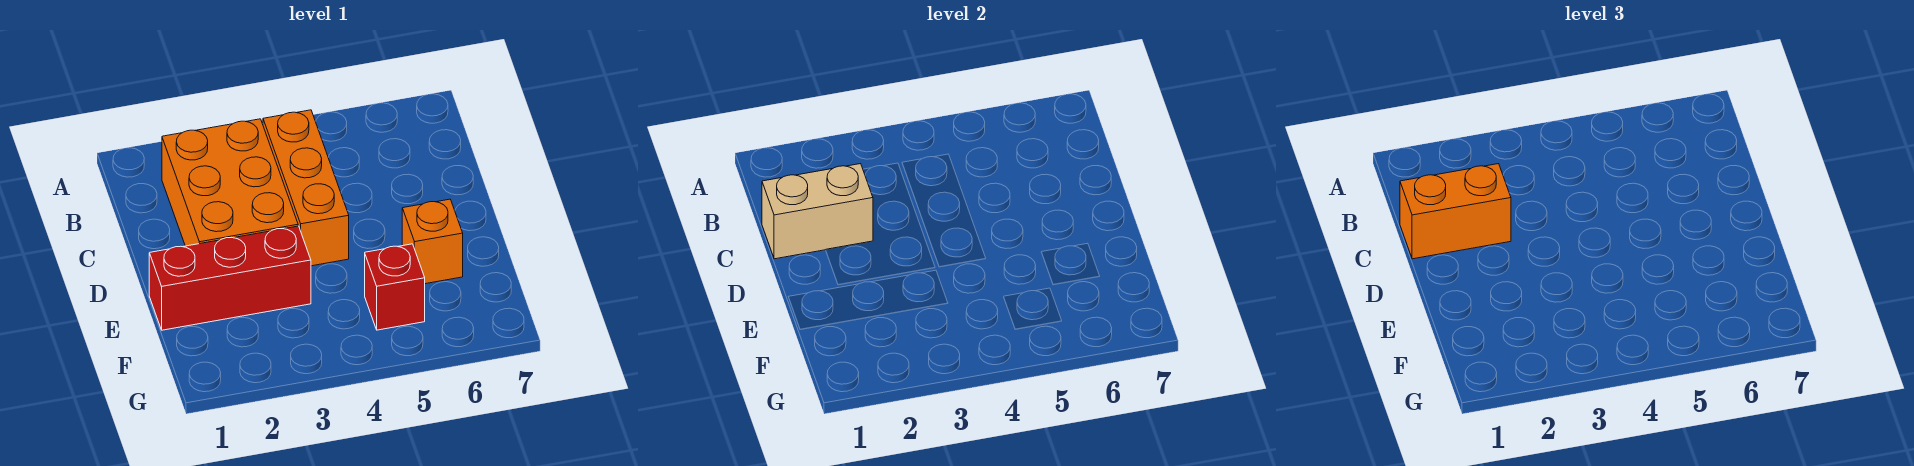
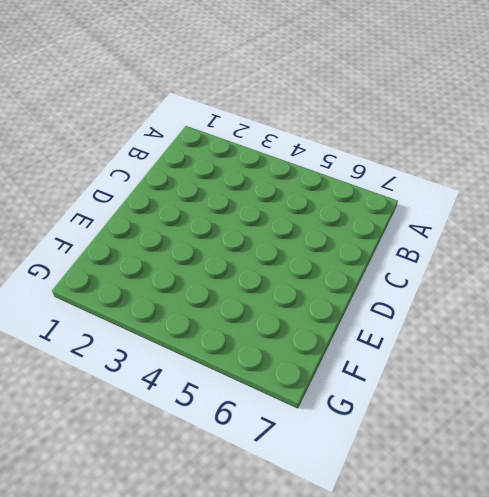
none -> orange 2x3 brick [162,119,298,246]
none -> orange 1x3 brick [263,110,349,266]

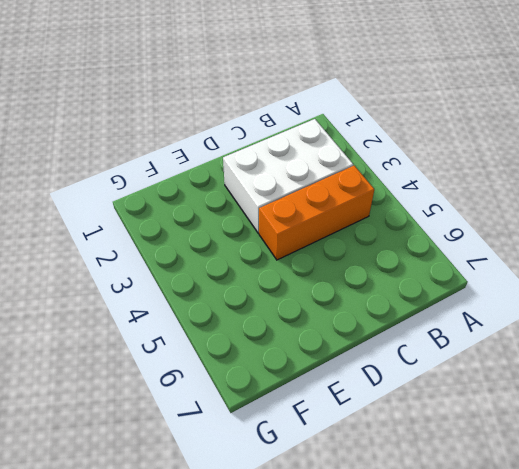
white 2x3 brick [223,119,353,233] -> orange 2x3 brick [162,119,298,246]
none -> red 1x3 brick [149,226,311,330]
none -> orange 1x1 brick [402,199,463,284]

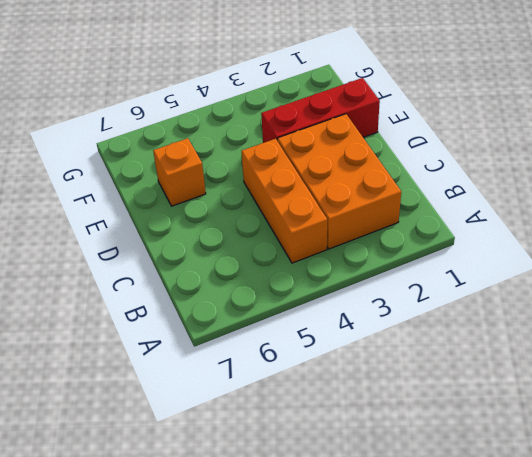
none -> red 1x1 brick [365,244,425,330]
none -> tan 1x2 brick [762,164,873,259]

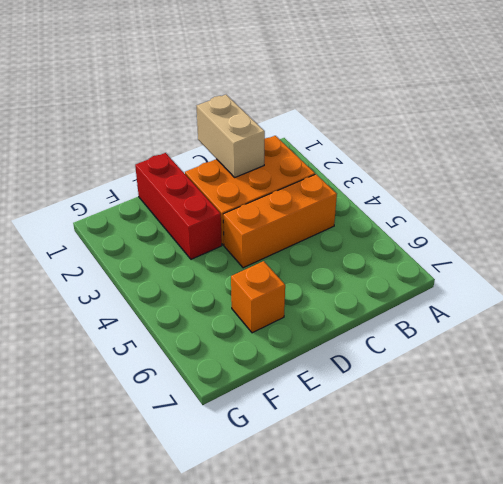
none -> red 1x1 brick [365,244,425,330]
none -> orange 1x2 brick [1400,164,1511,259]

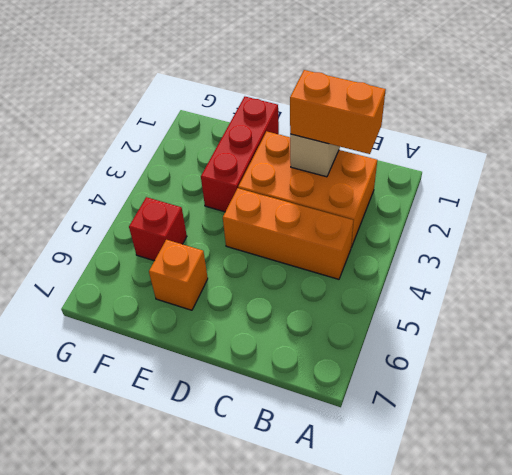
orange 1x2 brick [290,70,386,154] -> orange 1x2 brick turned to [1400,164,1511,259]

